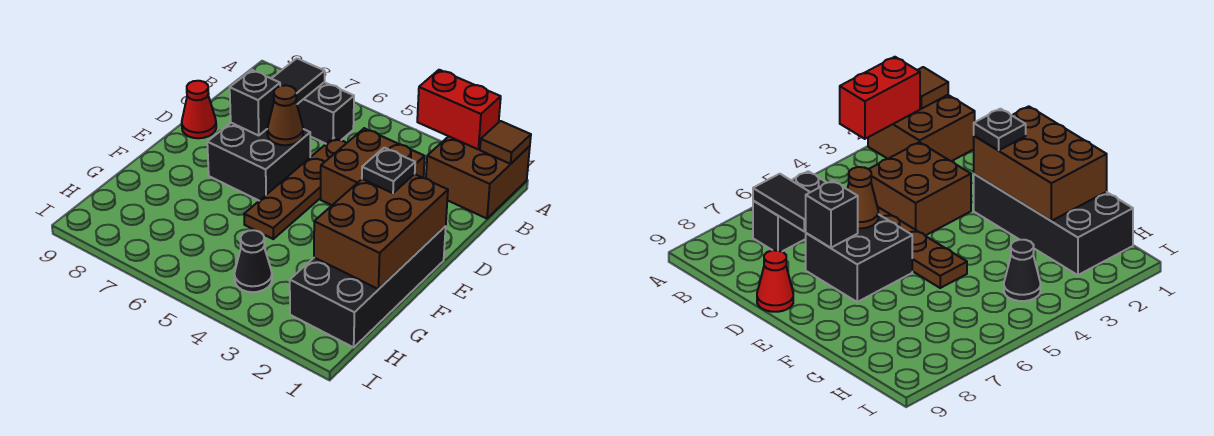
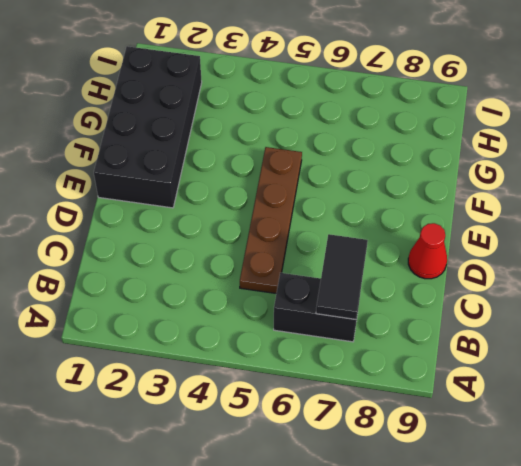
none -> brown 2x2 brick [426,136,530,219]
none -> brown 2x2 brick [321,128,425,205]
none -> black 2x2 brick [207,123,310,201]

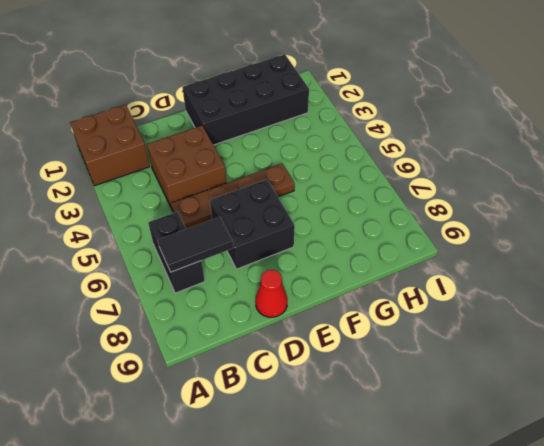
none -> black 1x1 cone [234,230,272,292]
none -> brown 1x1 tile [480,121,531,164]
none -> red 1x2 brick [417,70,501,149]

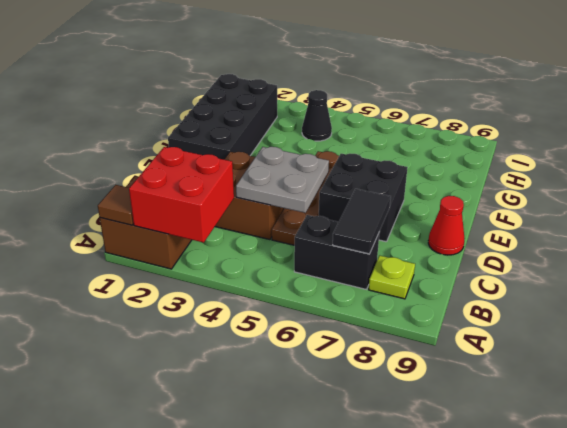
red 2x2 brick [129,147,234,243] -> red 1x2 brick [417,70,501,149]
lime 1x1 plate [369,255,415,299] -> none
grey 2x2 plate [236,147,329,213] -> none
none -> brown 1x1 cone [267,85,303,145]
none -> black 1x1 brick [230,70,280,135]
none -> brown 2x3 brick [314,174,448,289]

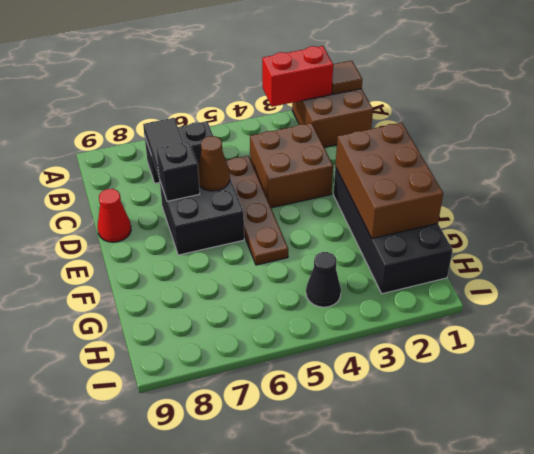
none -> black 1x1 plate [362,148,415,193]

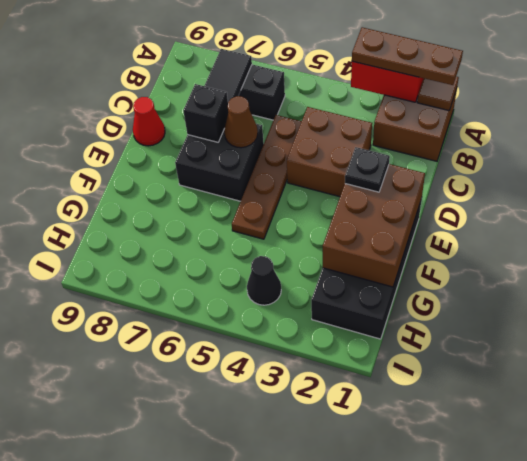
brown 1x3 plate [352,27,463,85] -> none

